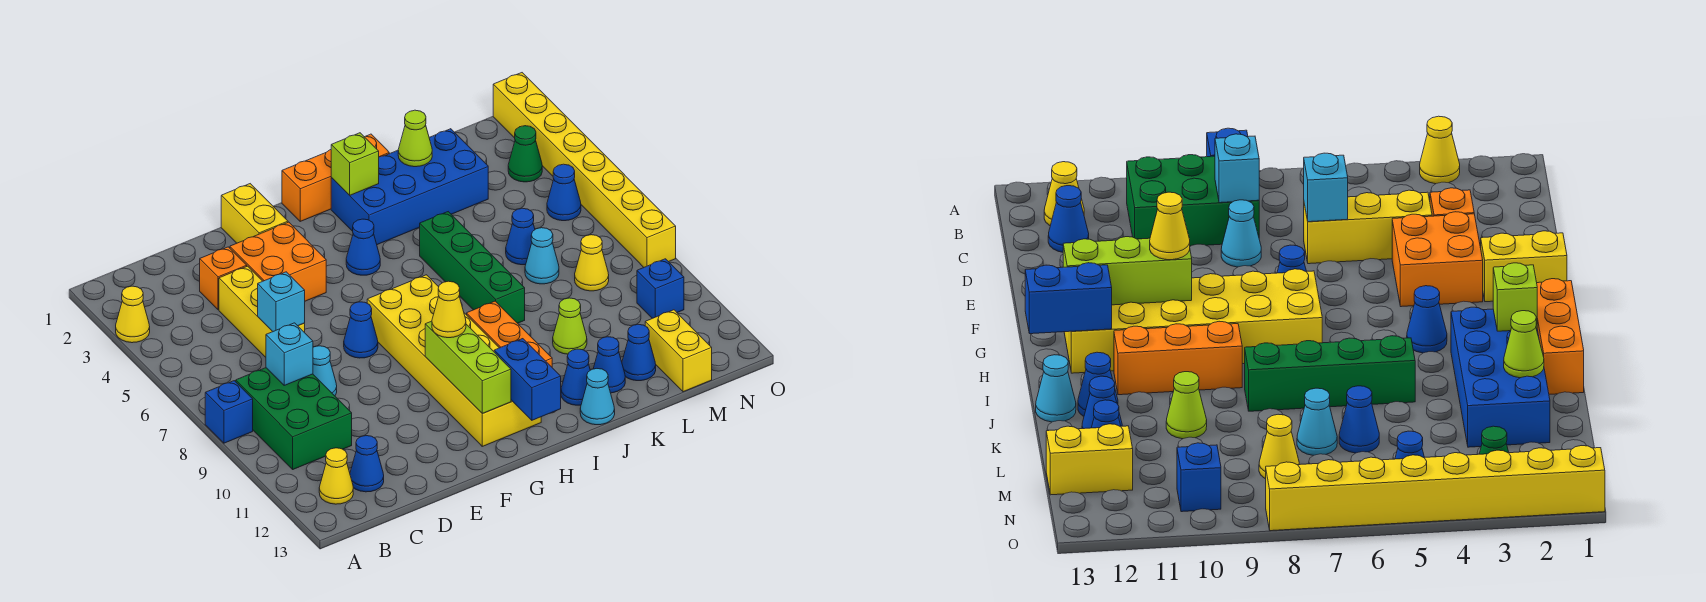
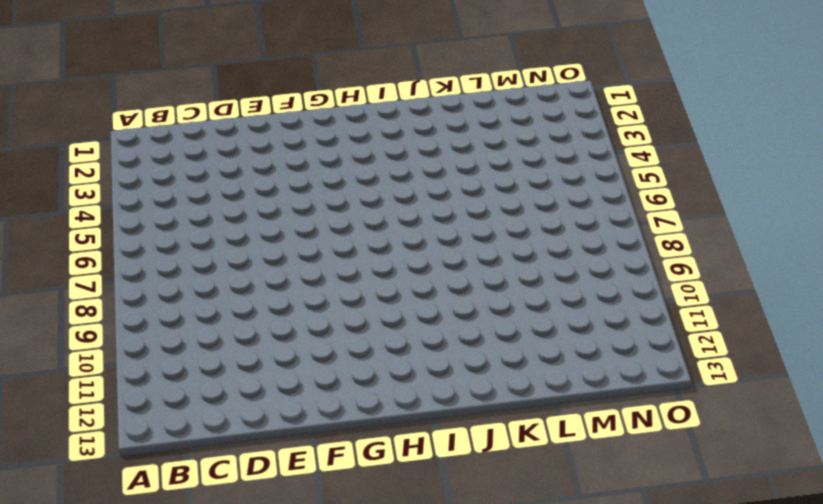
none -> yellow 1x1 cone [116,286,150,343]
none -> blue 1x1 brick [205,381,253,443]
none -> green 2x3 brick [236,368,352,469]
none -> yellow 1x1 cone [319,448,353,504]

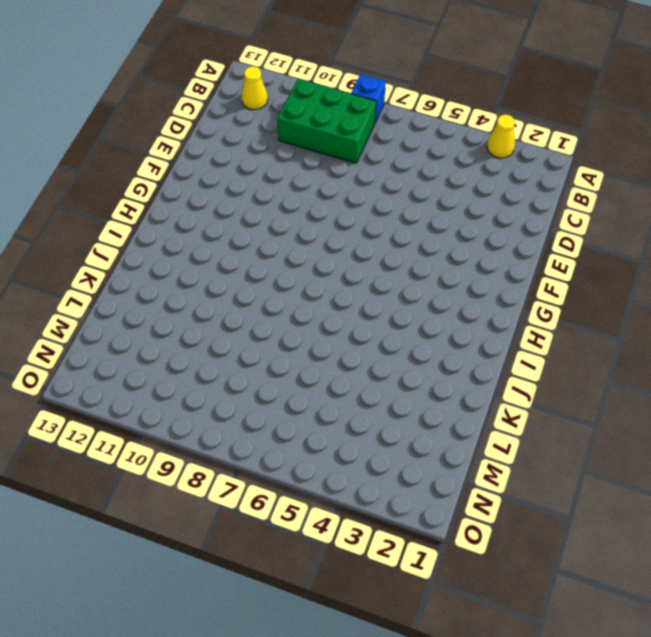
none -> blue 1x1 cone [350,436,384,492]
none -> orange 1x1 brick [200,247,247,310]
none -> yellow 1x3 brick [219,266,305,357]
none -> cyan 1x1 cone [313,346,337,396]

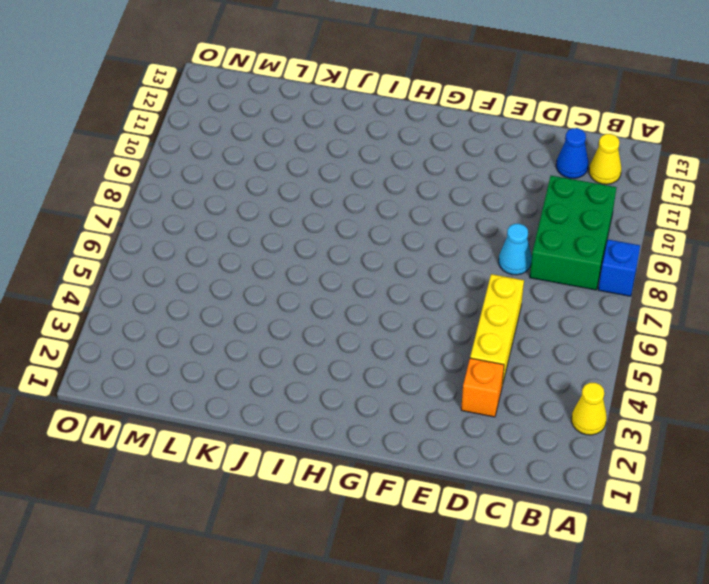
none -> orange 2x2 brick [230,222,326,301]
none -> yellow 1x2 brick [221,184,288,243]
none -> blue 1x1 cone [344,302,378,358]
none -> yellow 2x6 brick [367,275,541,446]

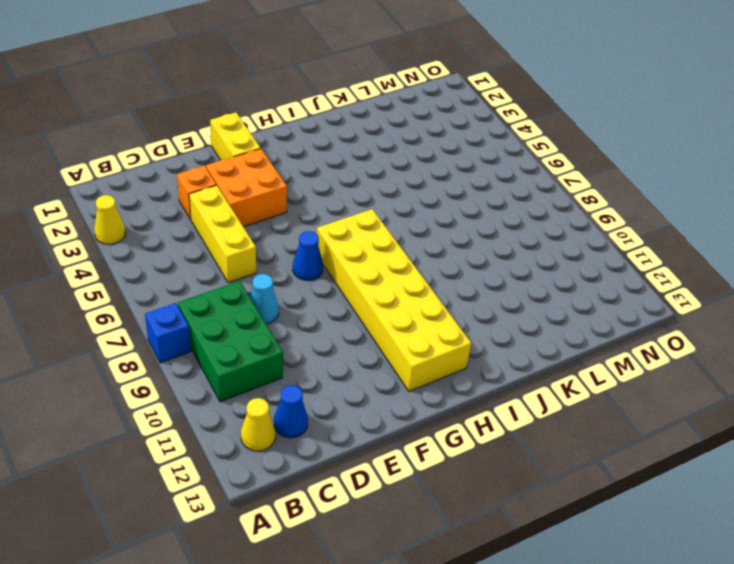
none -> orange 1x3 brick [282,134,389,221]
none -> blue 1x1 cone [346,219,380,275]
none -> blue 2x4 brick [331,129,488,245]
none -> orange 1x3 brick [467,301,552,367]

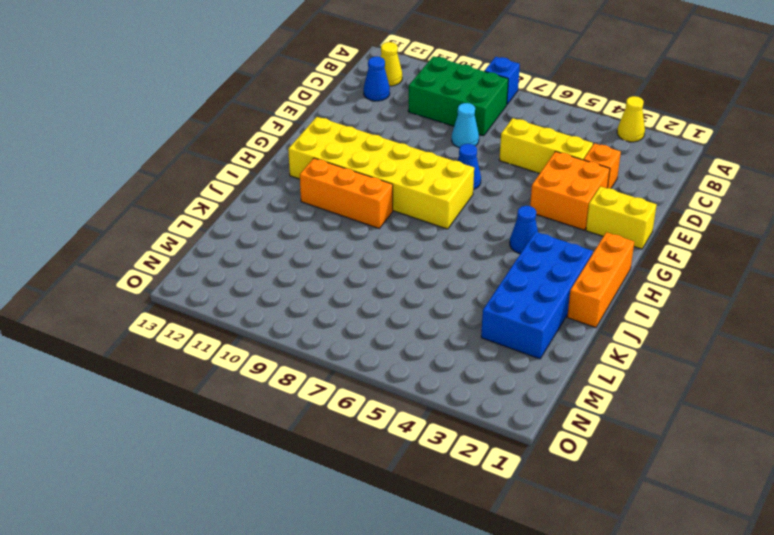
none -> green 1x4 brick [420,212,525,323]
none -> blue 1x1 cone [561,349,590,405]
none -> cyan 1x1 cone [580,369,615,425]
none -> lime 1x1 cone [553,298,587,354]

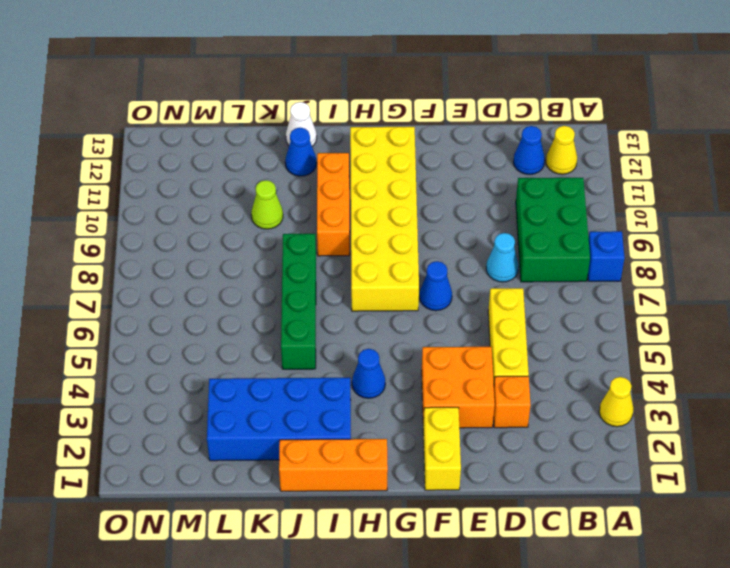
white 1x1 cone [286,102,317,146] -> cyan 1x1 cone [580,369,615,425]
none -> blue 1x1 cone [593,337,625,393]
none -> blue 1x1 cone [506,208,535,265]
none -> cyan 1x1 cone [525,228,559,284]
none -> blue 1x1 cone [622,324,656,381]

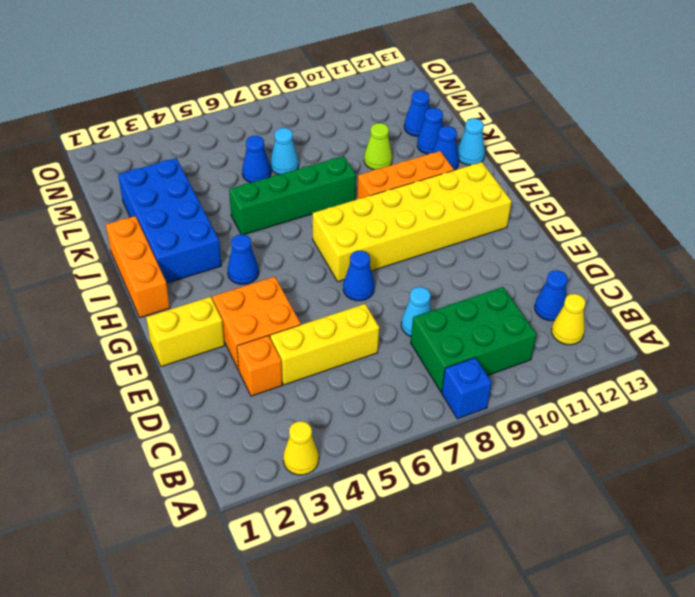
none -> yellow 1x1 cone [575,235,609,291]
none -> yellow 1x2 brick [645,310,712,392]
none -> green 1x1 cone [508,126,542,182]
none -> blue 1x1 cone [547,164,581,221]

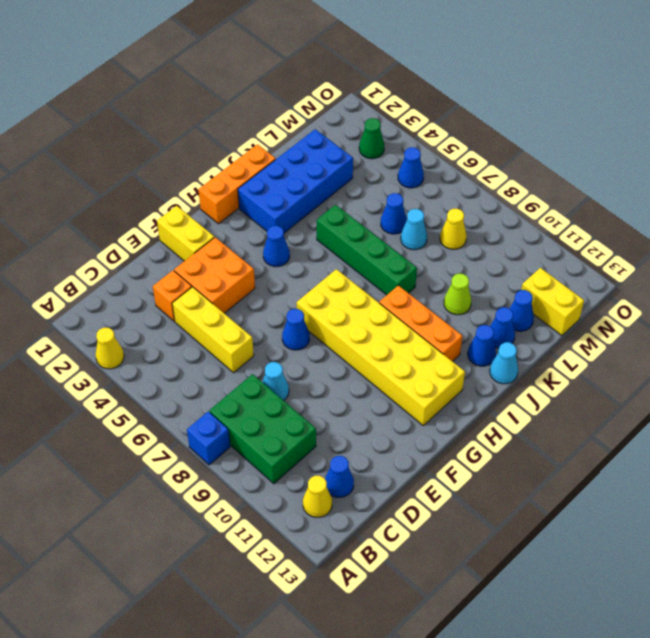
none -> blue 1x1 brick [637,259,684,318]
none -> yellow 1x8 brick [493,73,676,267]
none -> cyan 1x1 brick [266,323,313,385]
none -> cyan 1x1 brick [258,272,305,332]

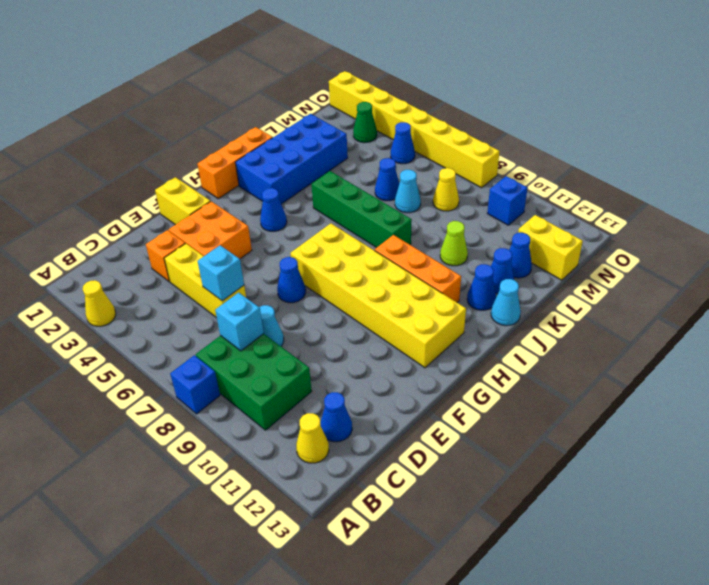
none -> lime 1x3 brick [425,321,511,414]
none -> blue 1x2 brick [494,339,561,420]
none -> lime 1x1 brick [331,133,379,195]
none -> lime 1x1 cone [398,110,432,167]

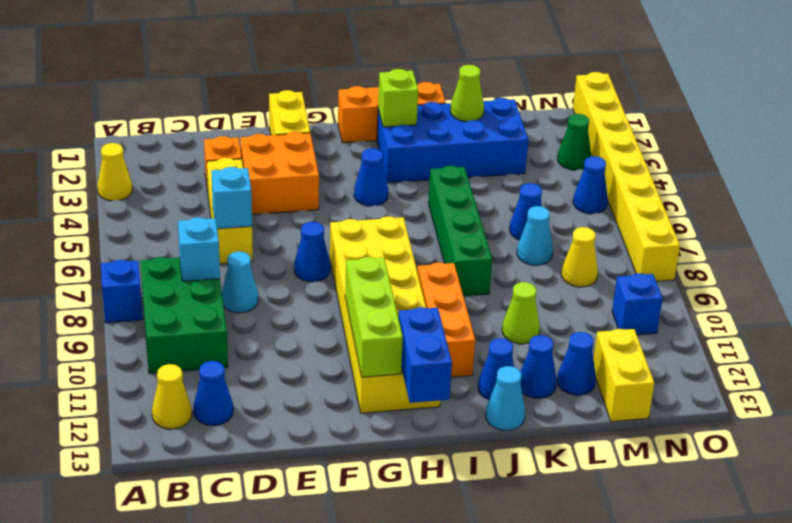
none -> yellow 1x1 cone [432,281,466,338]

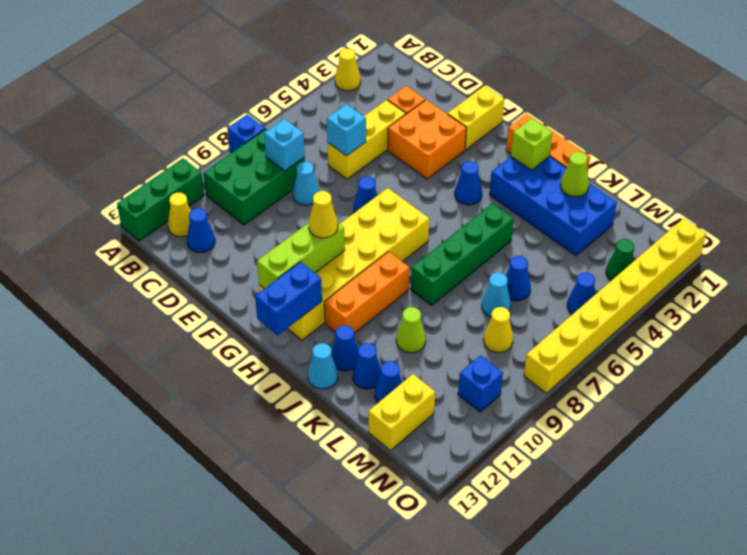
green 1x3 brick [117,158,204,241] -> none

